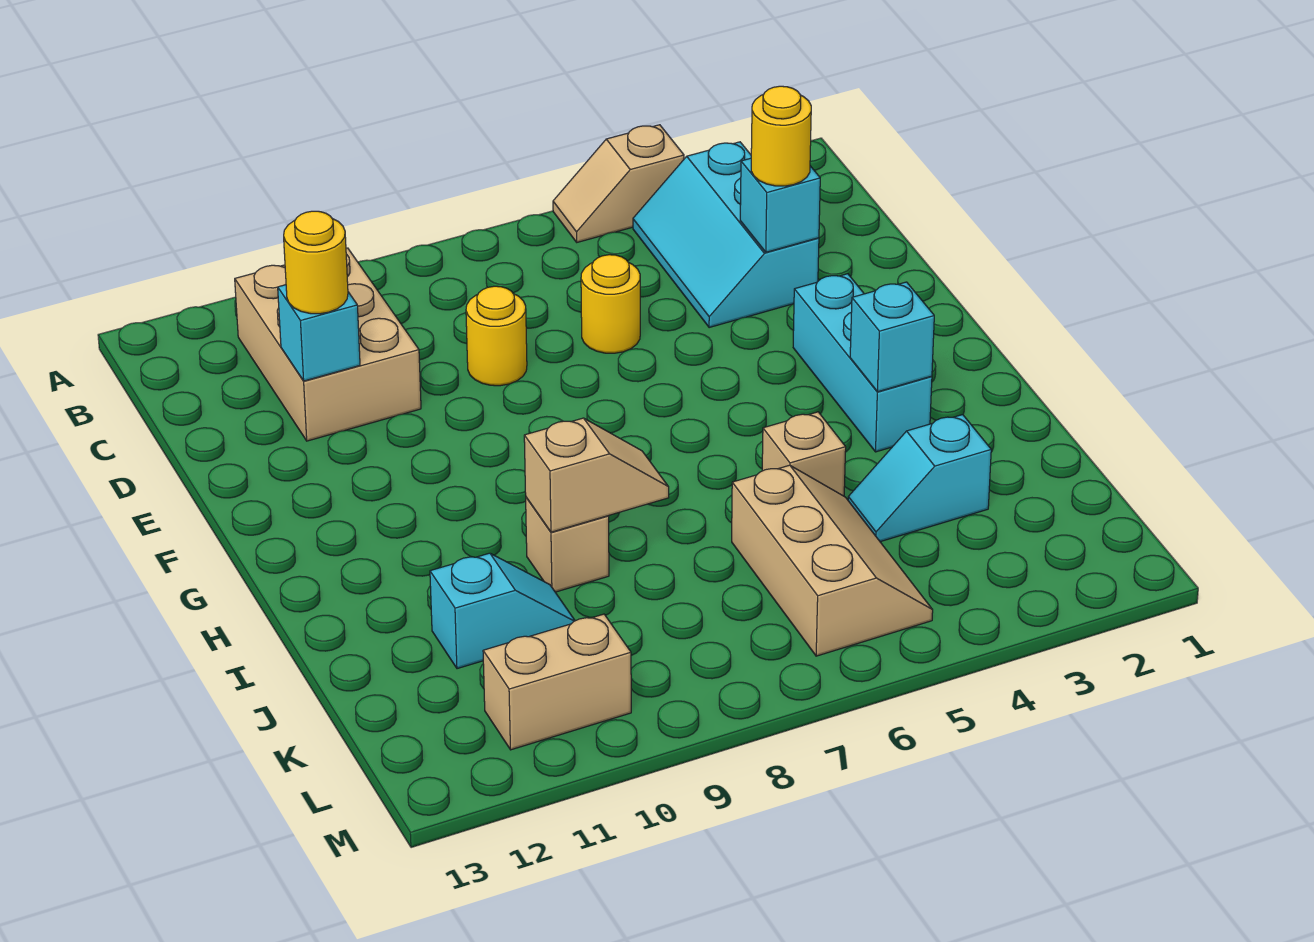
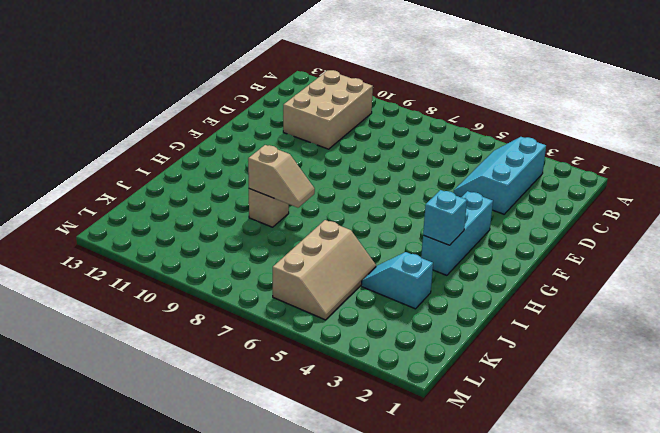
none -> tan 1x2 slope [553,125,684,242]
none -> yellow 1x1 round brick [581,255,640,353]
none -> yellow 1x1 round brick [466,286,527,386]

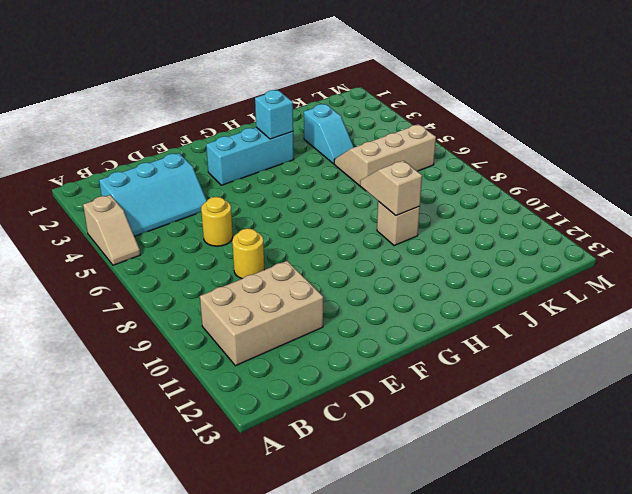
none -> tan 1x1 brick [762,412,846,496]
none -> cyan 1x2 slope [430,553,575,669]
none -> tan 1x2 brick [483,614,631,750]

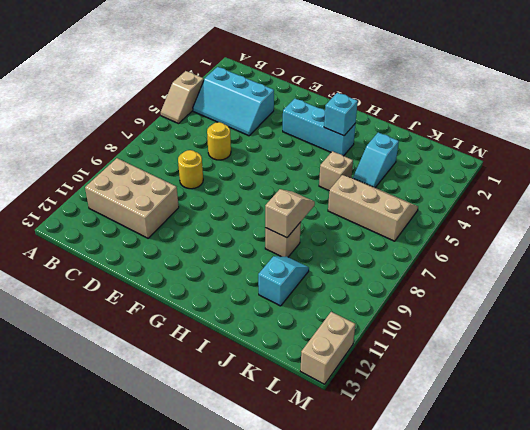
tan 1x2 brick [300,312,355,384] -> tan 1x2 brick moved to [483,614,631,750]
none -> cyan 1x1 brick [740,158,820,252]
none -> cyan 1x1 brick [278,285,360,381]
none -> yellow 1x1 round brick [751,86,811,186]

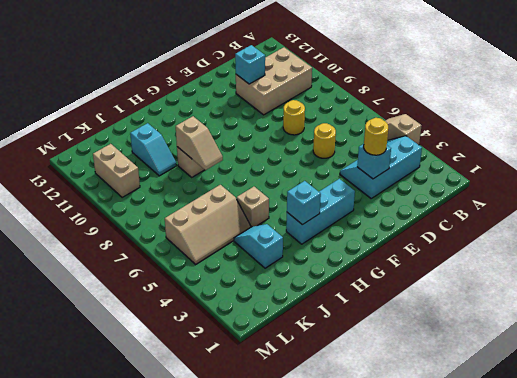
none -> yellow 1x1 round brick [284,211,348,314]

